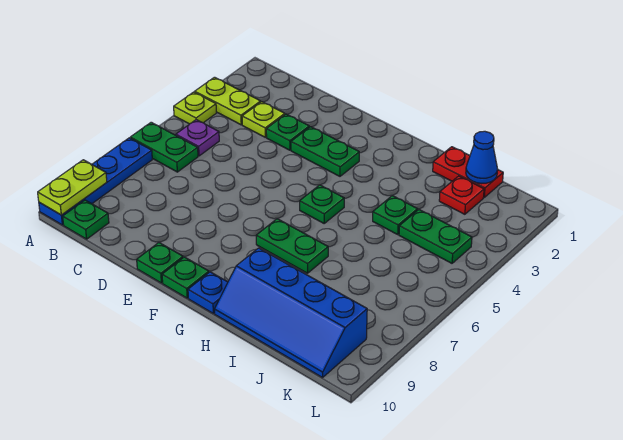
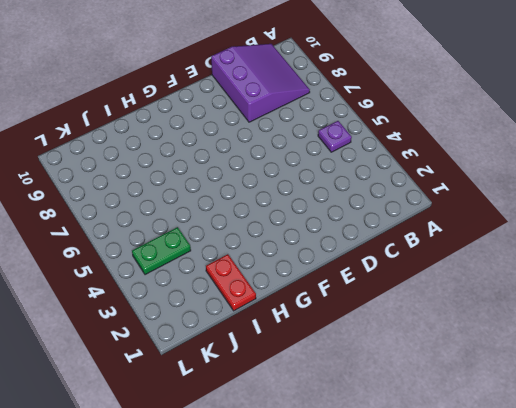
purple 3x3 slope [211,44,310,122] -> green 1x1 plate [63,200,109,239]
red 1x2 plate [206,254,256,311] -> red 1x2 plate turned to [433,147,503,197]
none -> lime 1x2 plate [195,77,261,125]
none -> lime 1x1 plate [174,92,216,124]
none -> green 1x2 plate [130,122,198,172]

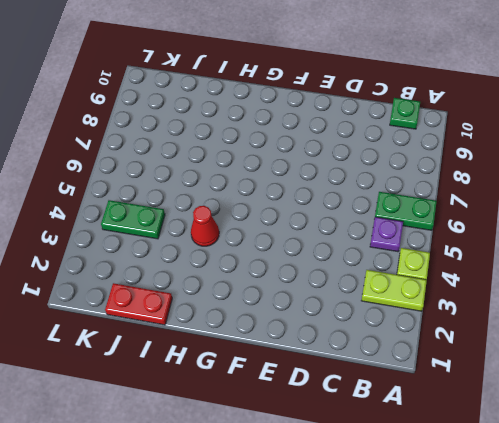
red 1x1 cone [191,206,219,246] -> none
none -> blue 1x4 plate [39,138,152,225]
none -> lime 1x1 plate [242,102,285,137]
none -> green 1x1 plate [266,114,309,150]

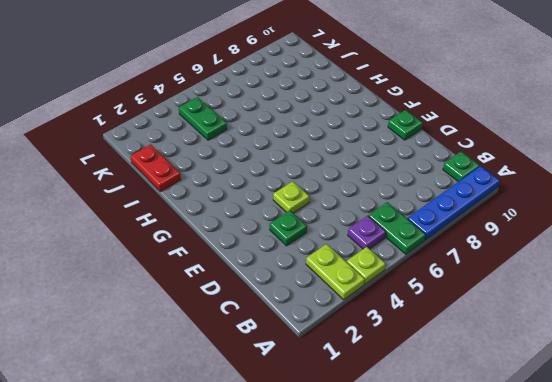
lime 1x1 plate [273,181,310,213] -> lime 1x1 plate moved to [242,102,285,137]
none -> green 1x2 plate [291,127,359,176]
none -> green 1x1 plate [162,257,209,298]
none -> green 1x1 plate [300,185,344,223]

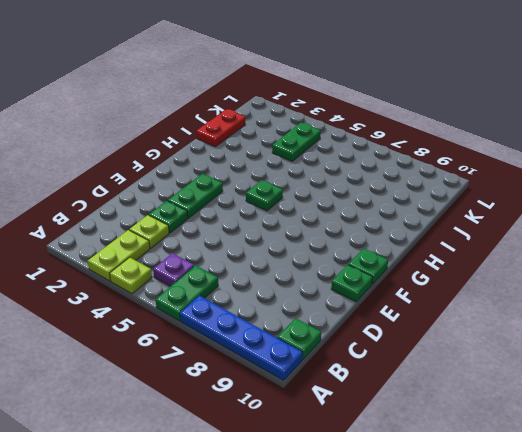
none -> green 1x2 plate [256,219,328,273]
none -> blue 1x1 plate [188,272,228,313]
none -> blue 2x4 slope [215,248,367,378]

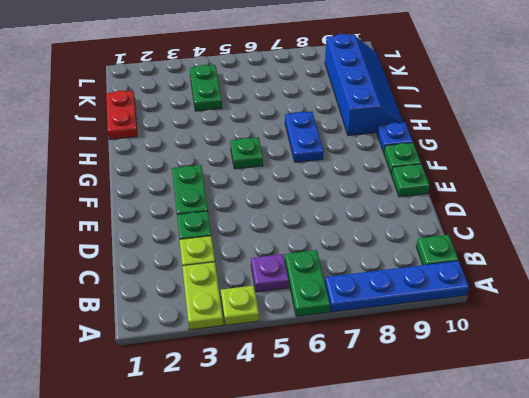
blue 1x2 plate [285,112,324,162] -> green 1x2 plate [256,219,328,273]
none -> green 1x1 plate [373,196,418,235]
none -> red 1x1 plate [439,176,484,214]
none -> lime 1x2 plate [38,160,107,215]

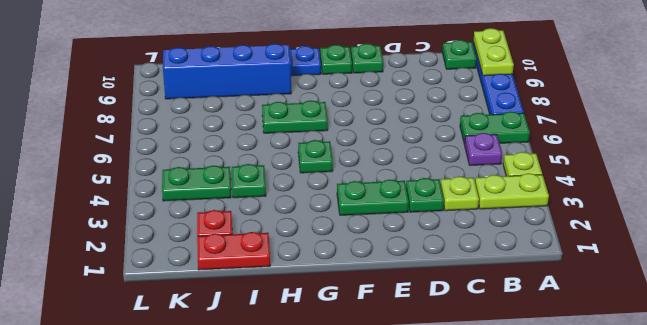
none -> blue 1x1 cone [466,131,498,184]

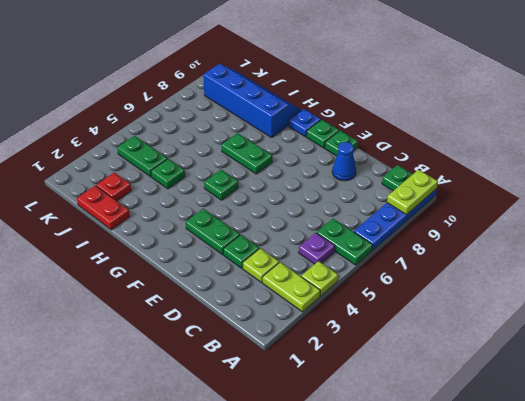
blue 1x1 cone [332,142,356,181] -> blue 1x1 cone moved to [466,131,498,184]

